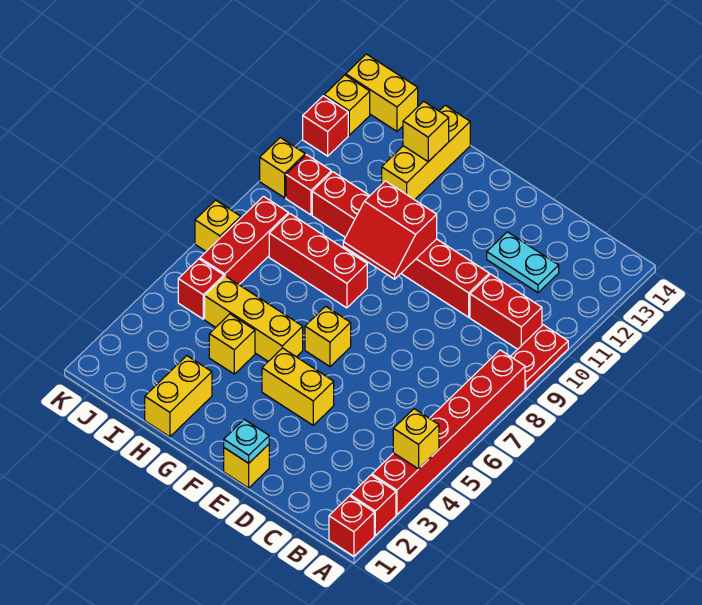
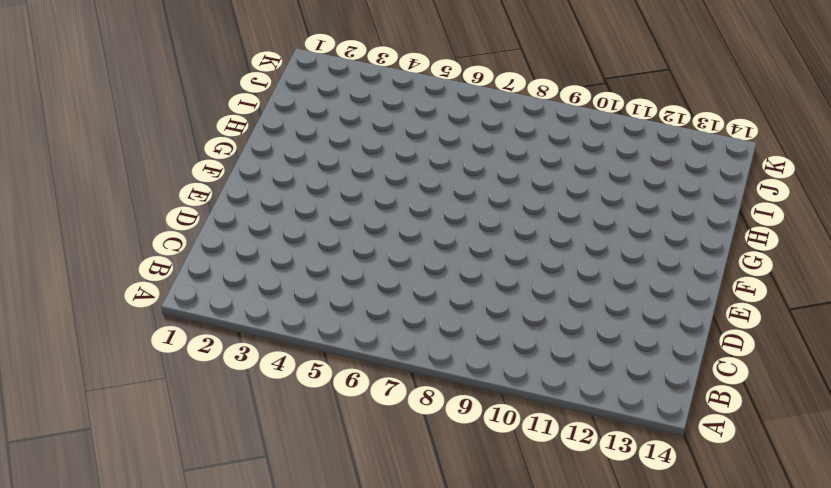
none -> red 1x1 brick [329,496,374,556]
none -> red 1x1 brick [350,475,396,535]
none -> red 1x6 brick [372,350,525,515]

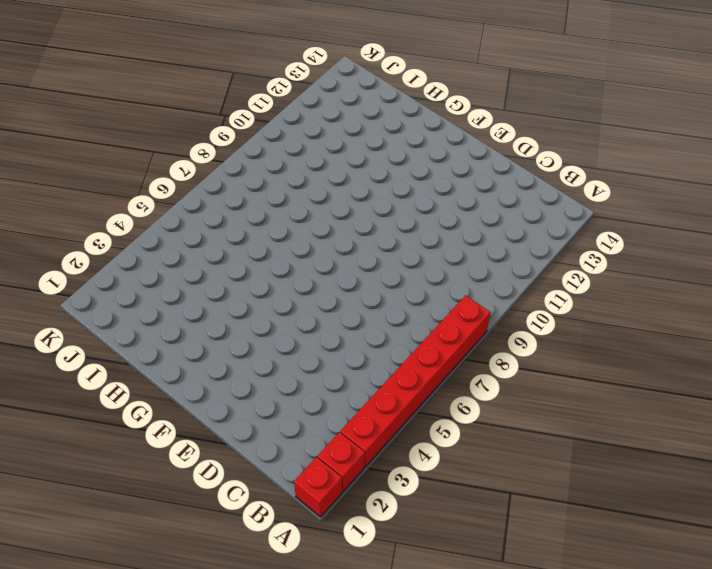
none -> red 1x2 plate [511,325,568,389]
none -> red 1x2 brick [470,274,542,349]
none -> cyan 1x2 plate [487,232,559,293]

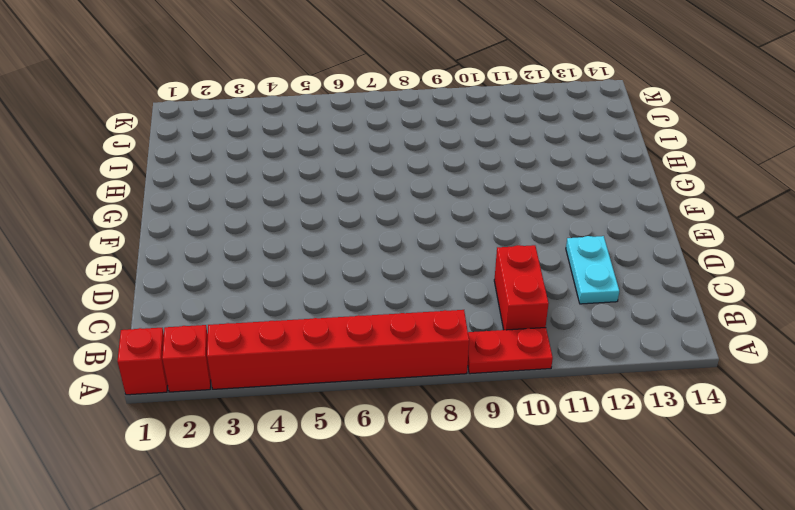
none -> red 1x6 brick [312,172,489,317]
none -> yellow 1x1 brick [224,444,269,488]
none -> yellow 1x2 brick [262,348,334,425]

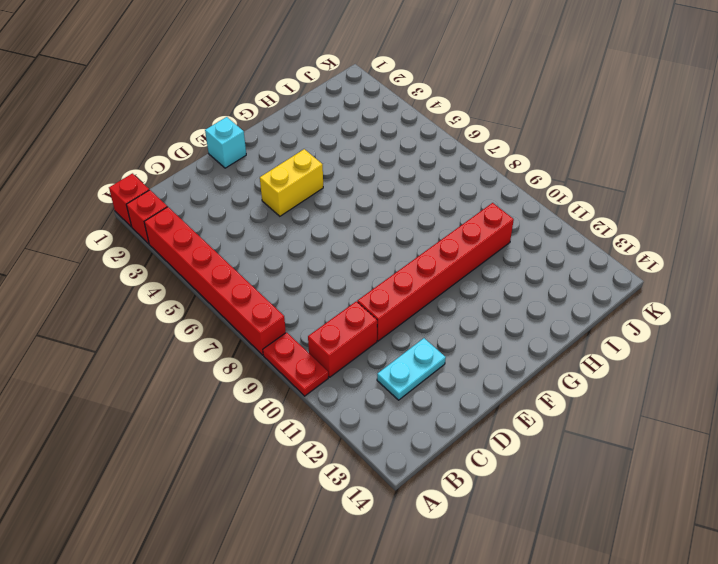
cyan 1x1 brick [205,117,246,168] -> yellow 1x1 brick [224,444,269,488]
none -> yellow 1x1 brick [305,306,351,367]
none -> yellow 1x3 brick [205,276,303,361]
none -> red 1x3 brick [269,213,367,308]

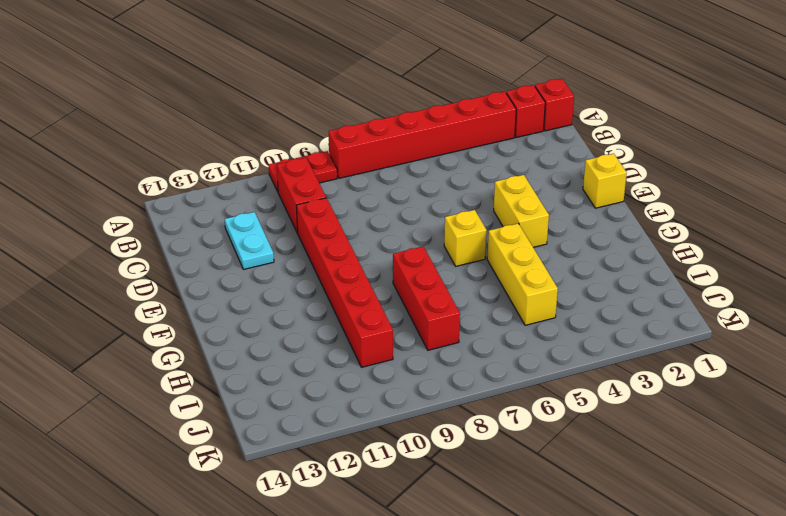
none -> yellow 1x2 brick [145,356,212,437]
none -> yellow 1x1 brick [209,314,255,374]
none -> yellow 1x3 brick [382,105,470,200]

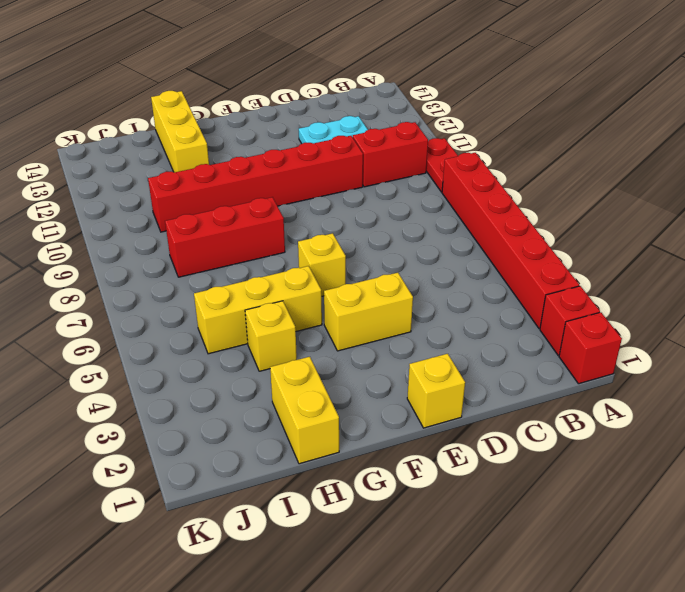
none -> red 1x1 brick [178,259,224,319]
none -> red 1x3 brick [200,196,288,285]
none -> red 1x1 brick [286,155,331,215]

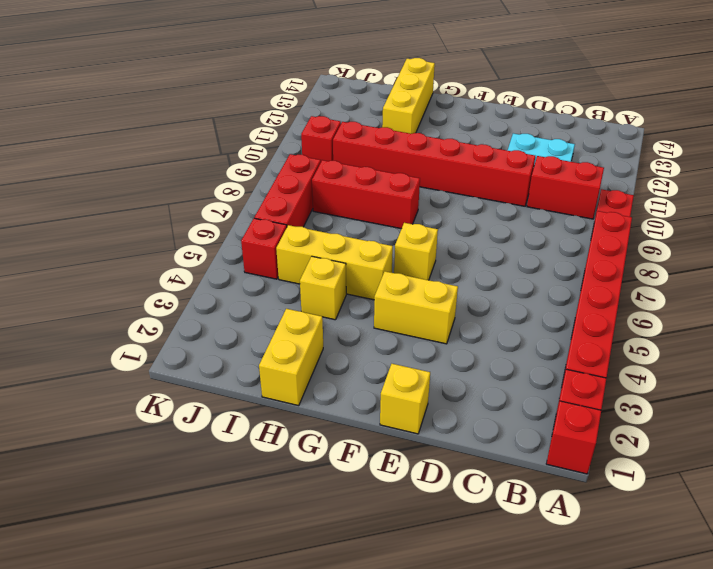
none -> yellow 1x2 brick [346,54,418,131]
none -> yellow 1x1 brick [195,200,241,251]
none -> yellow 1x1 brick [260,138,305,198]

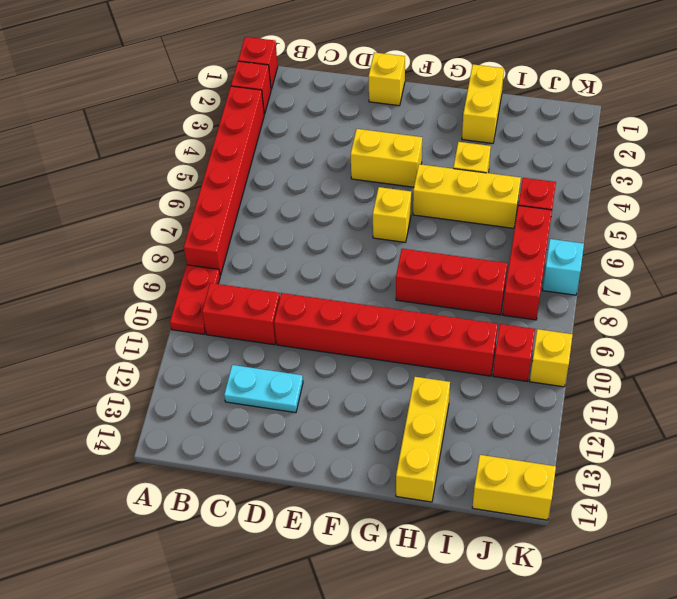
cyan 1x1 brick [543,239,584,295] -> yellow 1x1 brick [195,200,241,251]
none -> red 1x1 brick [303,96,348,156]
none -> yellow 1x1 brick [324,75,370,135]
none -> yellow 1x1 brick [393,409,439,469]

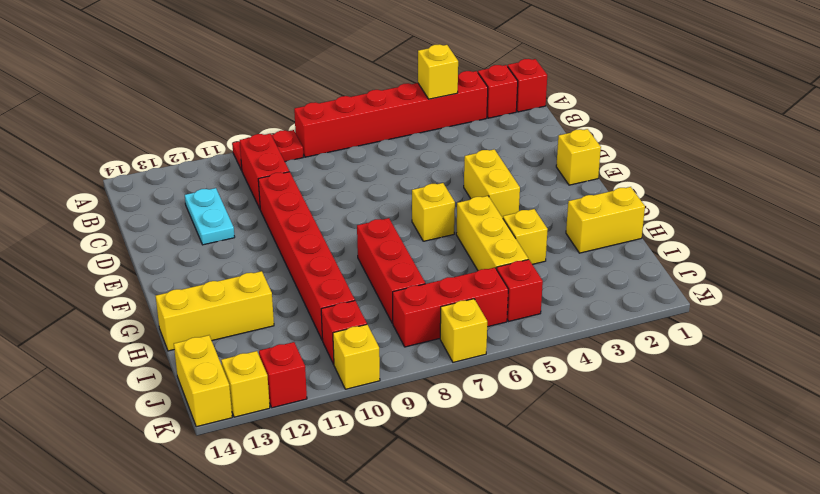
none -> cyan 1x1 plate [224,419,269,463]
none -> red 2x2 slope [343,181,437,279]
none -> yellow 1x1 brick [403,101,449,162]

